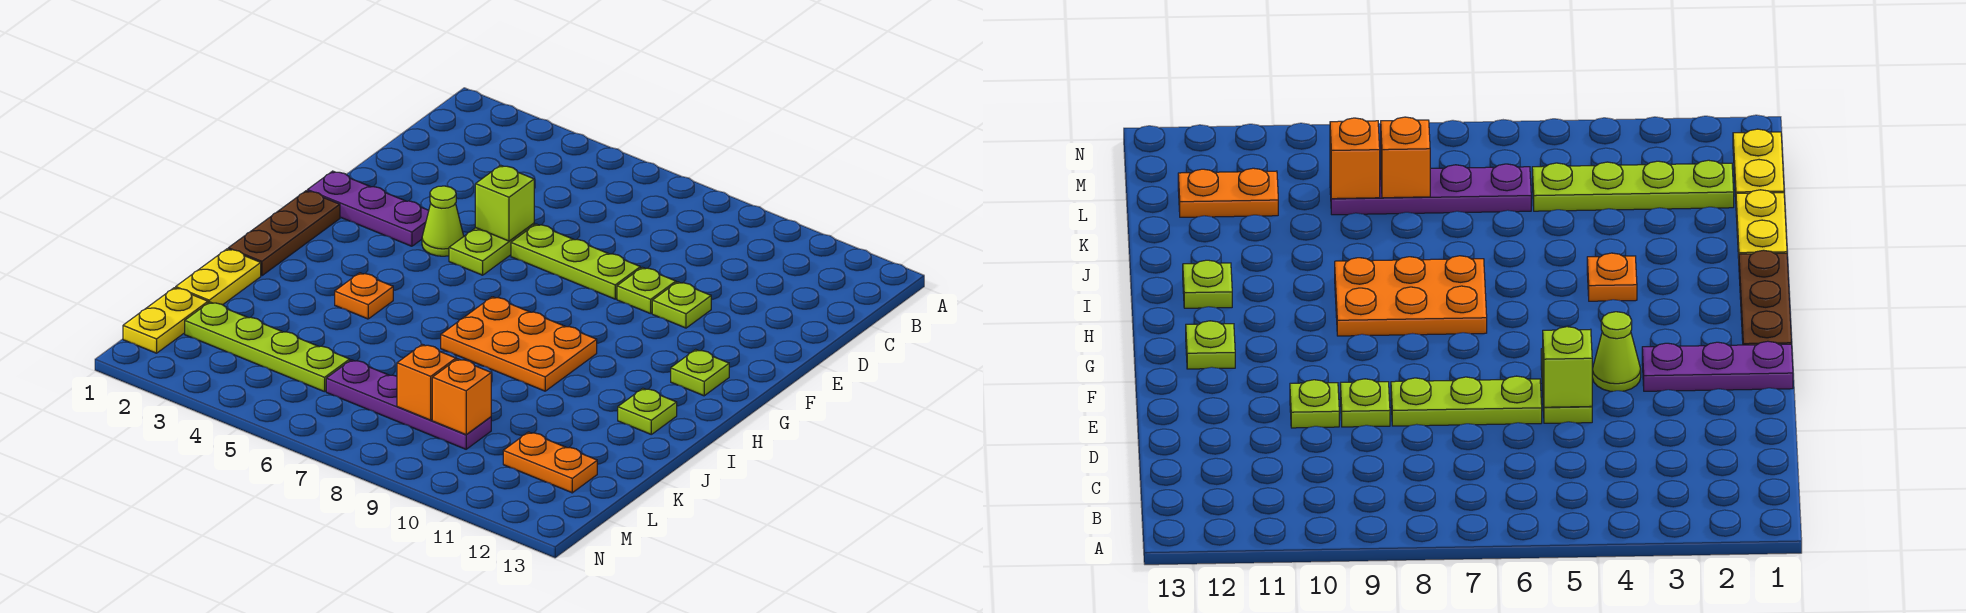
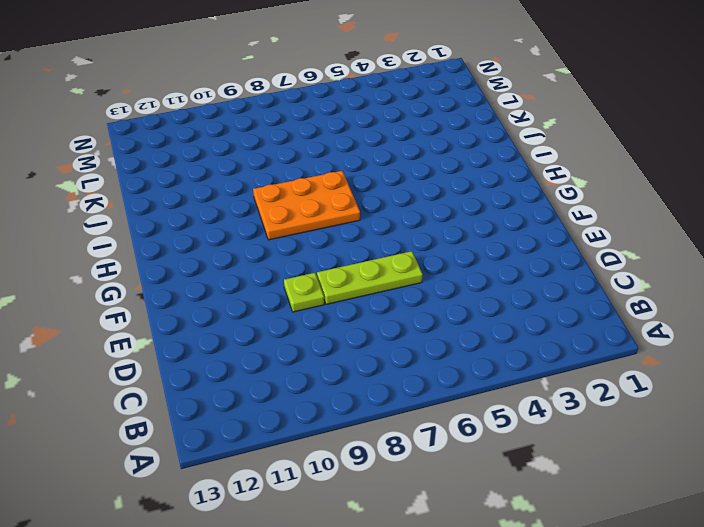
none -> lime 1x2 plate [449,223,534,275]
none -> lime 1x1 plate [652,282,711,328]
none -> purple 1x3 plate [307,171,429,246]

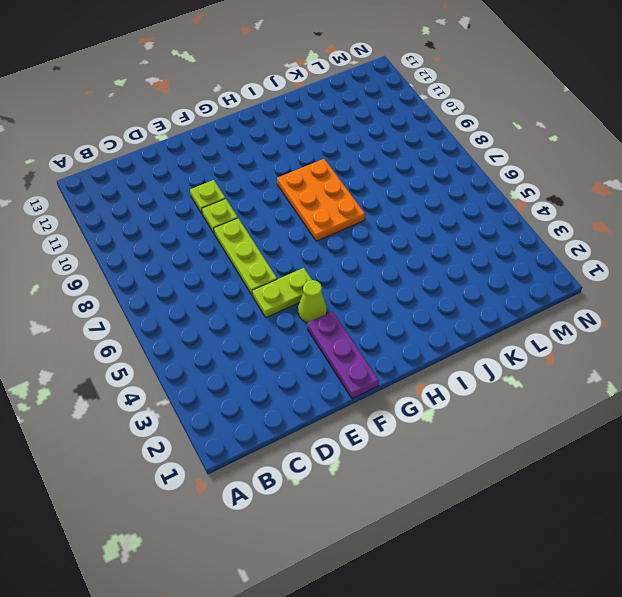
none -> brown 1x3 plate [228,191,340,276]
none -> lime 1x1 plate [671,349,729,396]
none -> orange 1x1 plate [335,273,393,319]

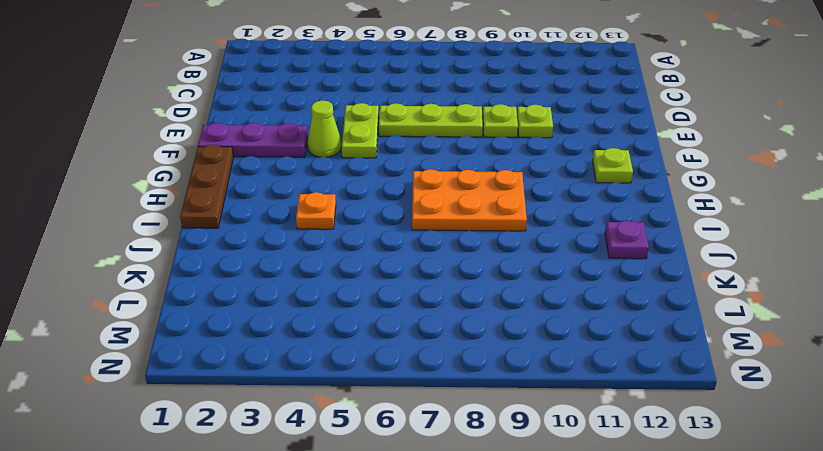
purple 1x1 plate [605,220,649,259] -> none
none -> lime 1x1 plate [618,388,677,434]
none -> yellow 1x2 plate [176,249,261,305]
none -> yellow 1x2 plate [123,288,208,353]

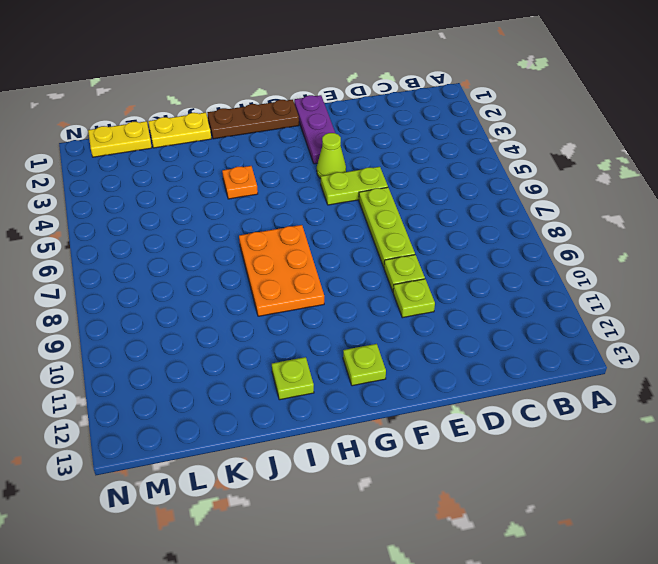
none -> lime 1x4 plate [185,302,350,392]
none -> purple 1x4 plate [326,360,491,449]
none -> orange 1x2 plate [503,432,597,493]

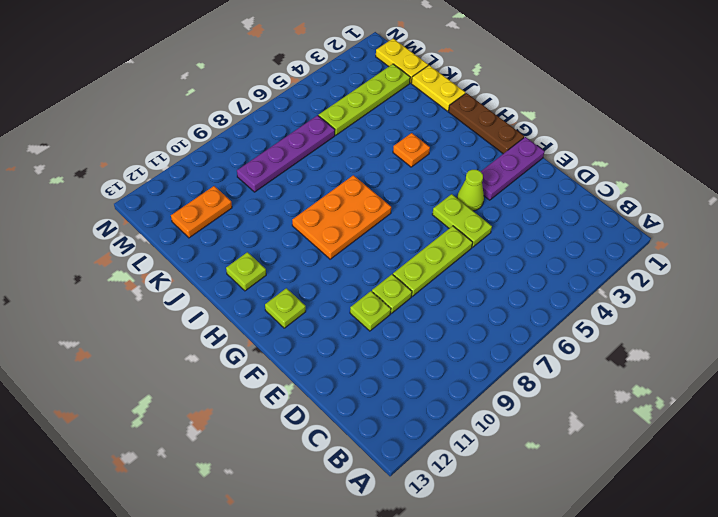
none -> lime 1x1 brick [475,165,534,241]
none -> orange 1x1 brick [397,344,456,420]
none -> orange 1x1 brick [432,359,491,435]

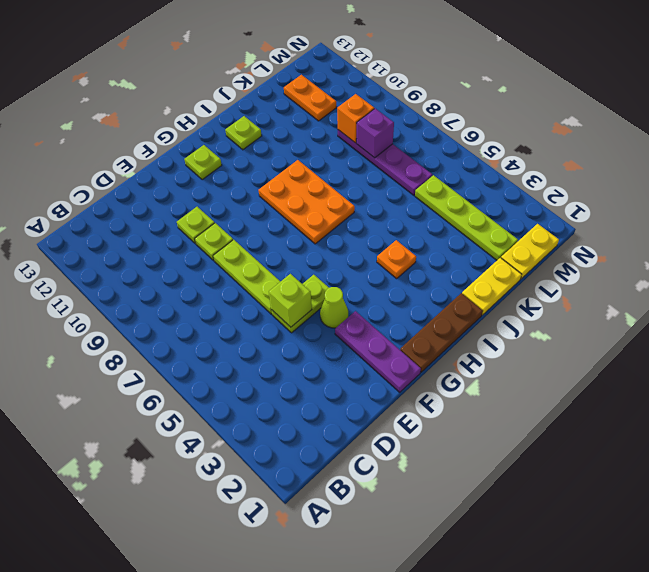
purple 1x1 brick [356,108,394,158] -> orange 1x1 brick [397,344,456,420]

